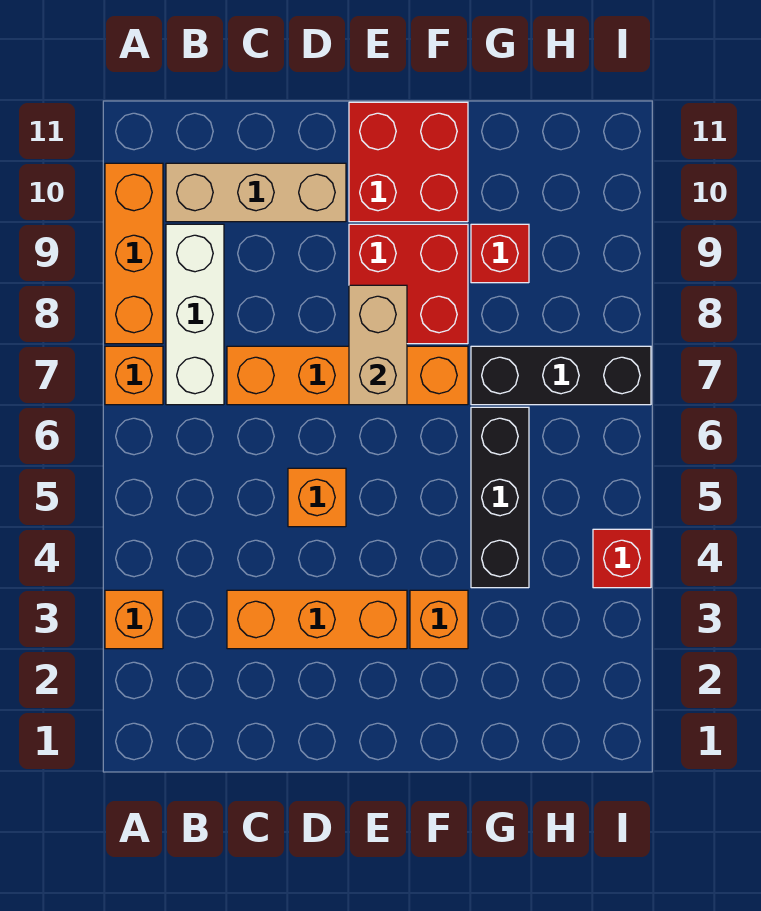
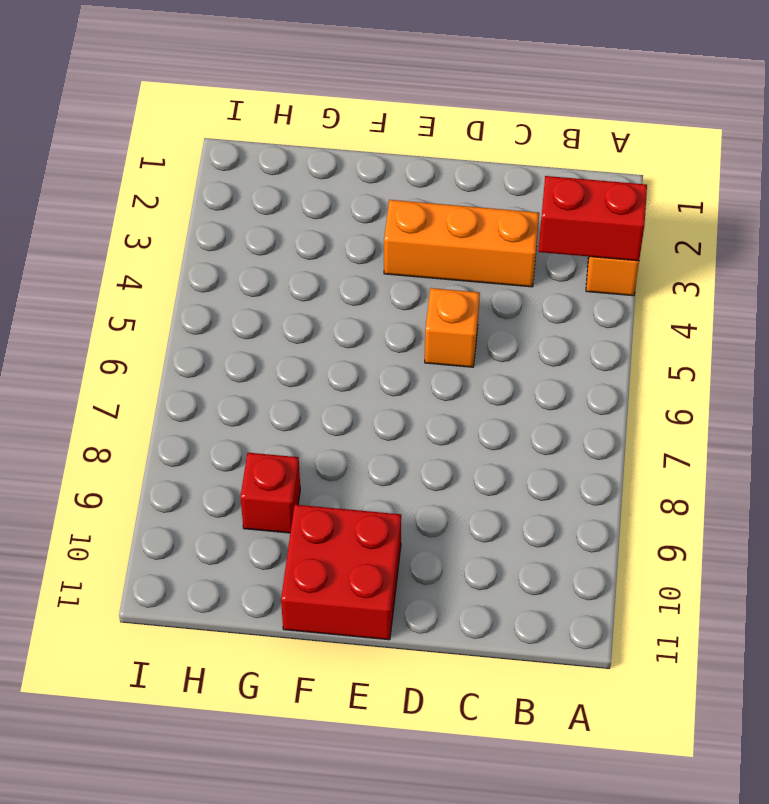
red 1x2 brick [538,176,647,261] -> none
none -> orange 1x1 brick [105,346,163,405]
none -> orange 1x3 brick [105,163,163,344]
none -> white 1x3 brick [166,224,224,405]

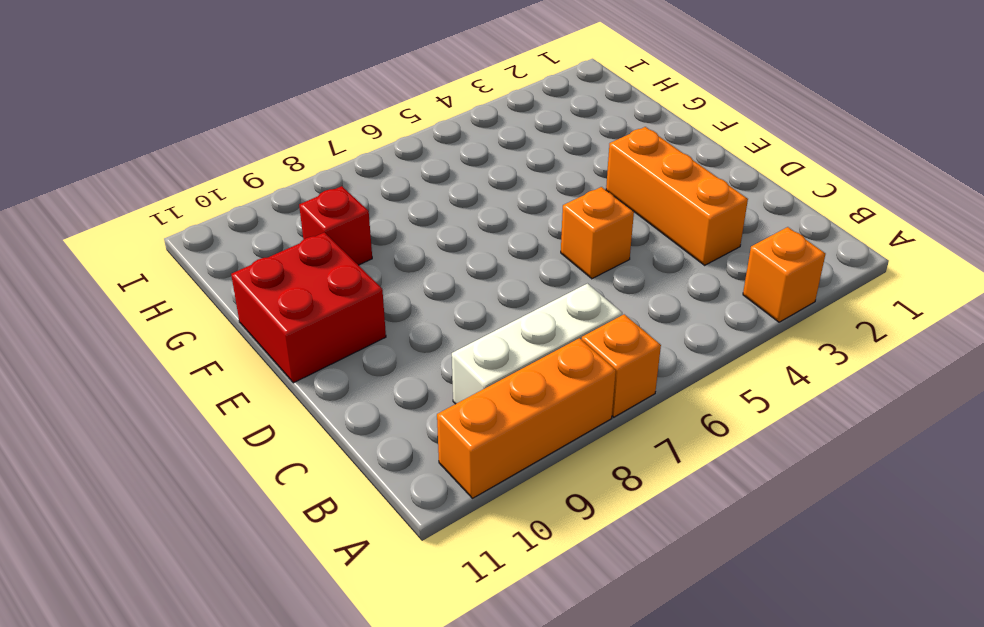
none -> tan 1x3 brick [166,163,346,222]
none -> orange 1x4 brick [227,346,468,405]
none -> red 2x2 brick [349,224,468,344]

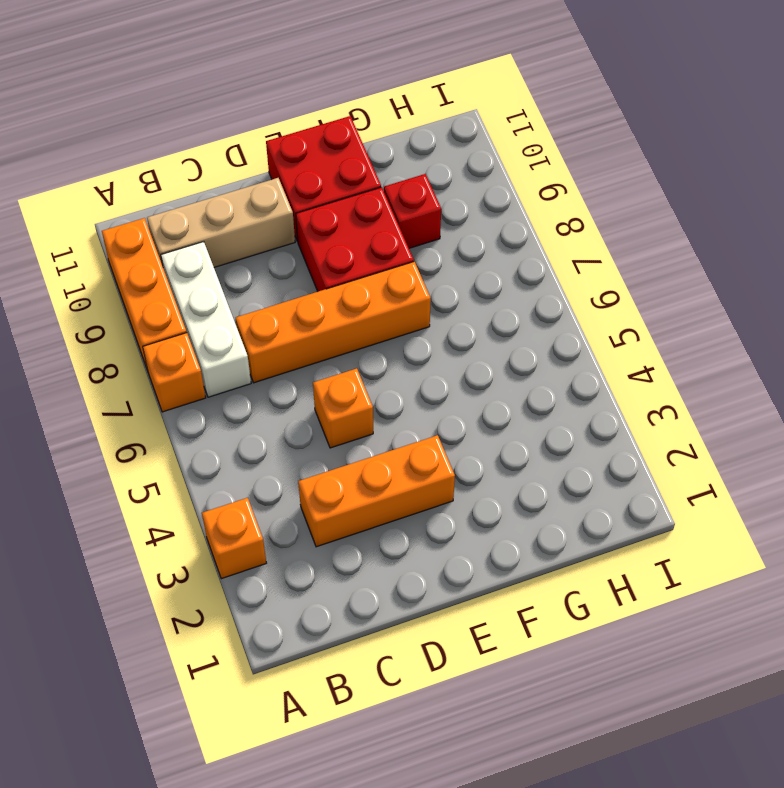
none -> orange 1x1 brick [410,590,468,649]
none -> black 1x3 brick [471,407,529,588]
none -> black 1x3 brick [471,346,651,405]

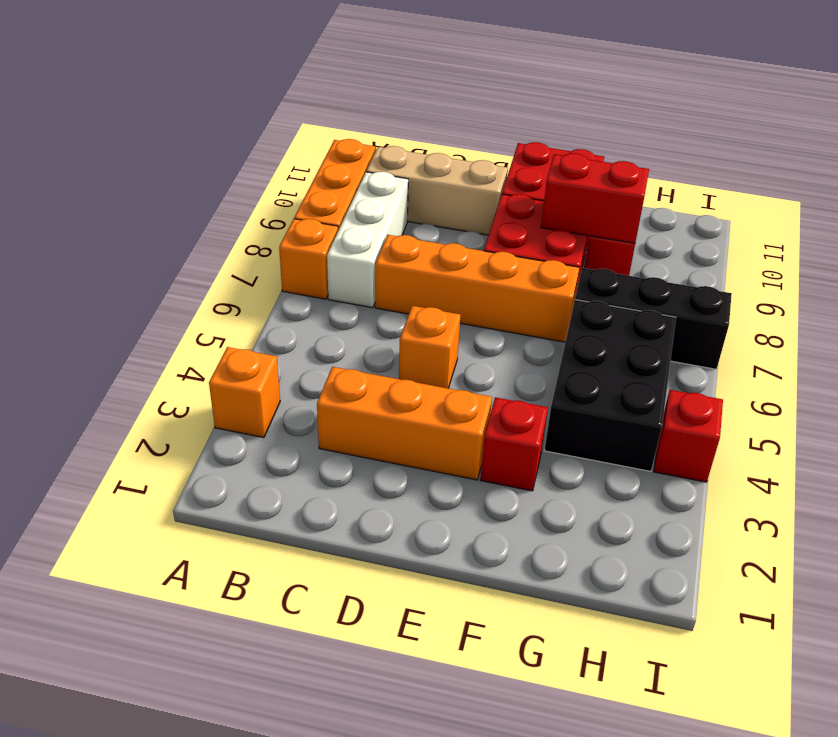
red 1x1 brick [480,397,548,491] -> orange 1x1 brick [410,590,468,649]
red 1x2 brick [541,153,649,243] -> none
black 2x3 brick [544,300,676,471] -> black 1x3 brick [471,407,529,588]
none -> tan 1x2 brick [349,285,407,405]

